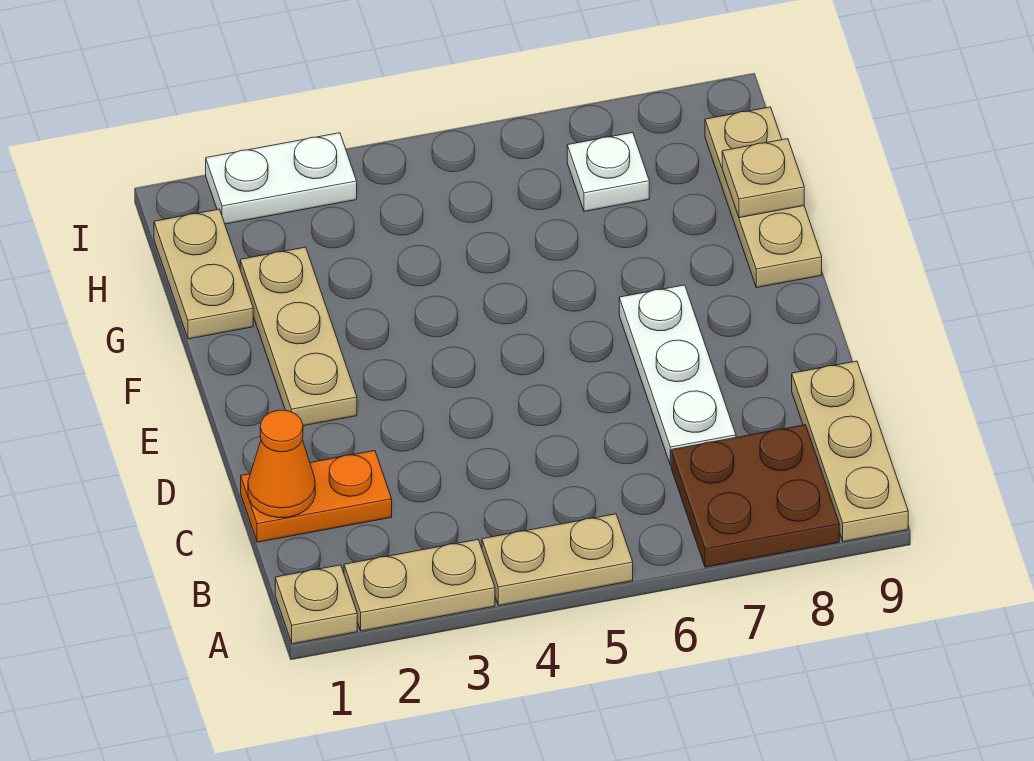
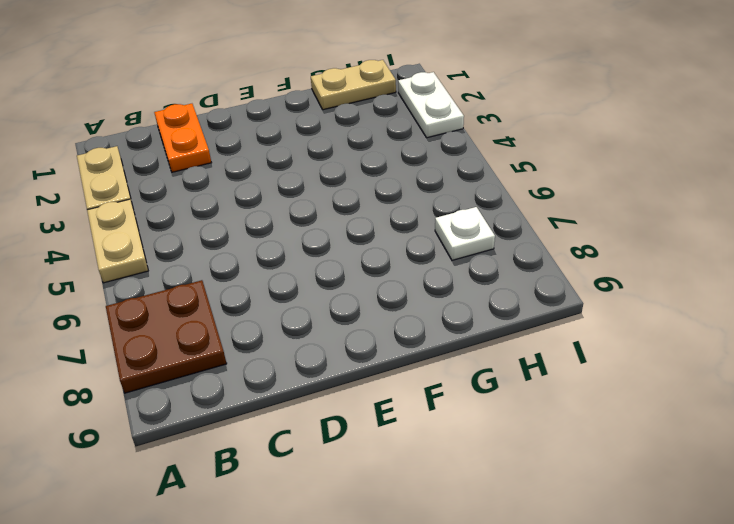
none -> tan 1x1 plate [275,565,357,644]
none -> tan 1x3 plate [792,361,908,542]
none -> white 1x3 plate [619,285,736,465]

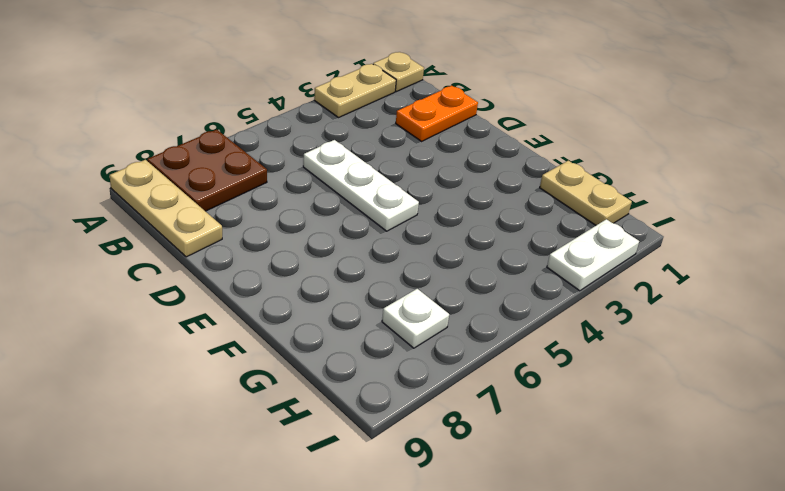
white 1x3 plate [303,140,419,231] -> white 1x3 plate moved to [619,285,736,465]
none -> tan 1x2 plate [482,514,633,606]
none -> tan 1x3 plate [240,247,357,426]
none -> tan 1x3 plate [705,107,822,288]

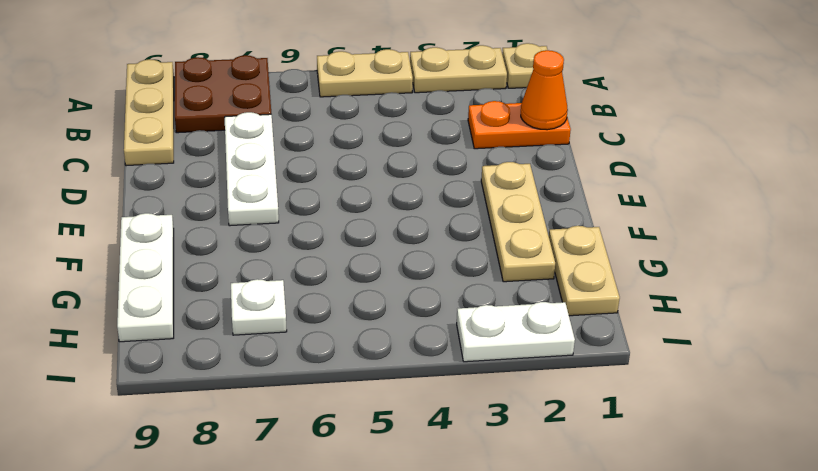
white 1x3 plate [117,213,174,342] -> tan 1x3 plate [705,107,822,288]
none -> tan 1x1 plate [722,139,804,218]

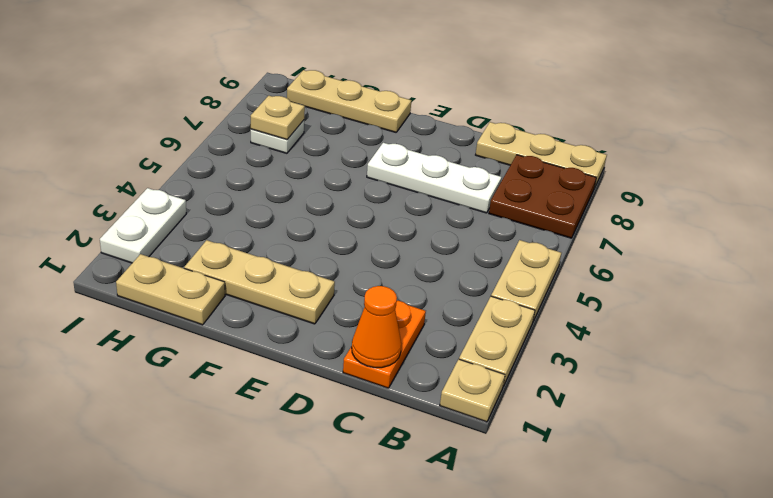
tan 1x1 plate [251,96,305,140] -> tan 1x1 plate moved to [722,139,804,218]

